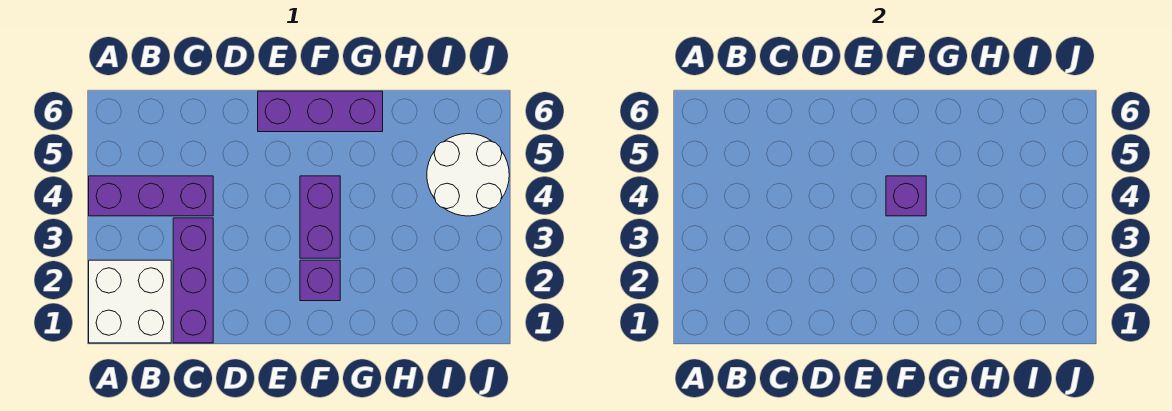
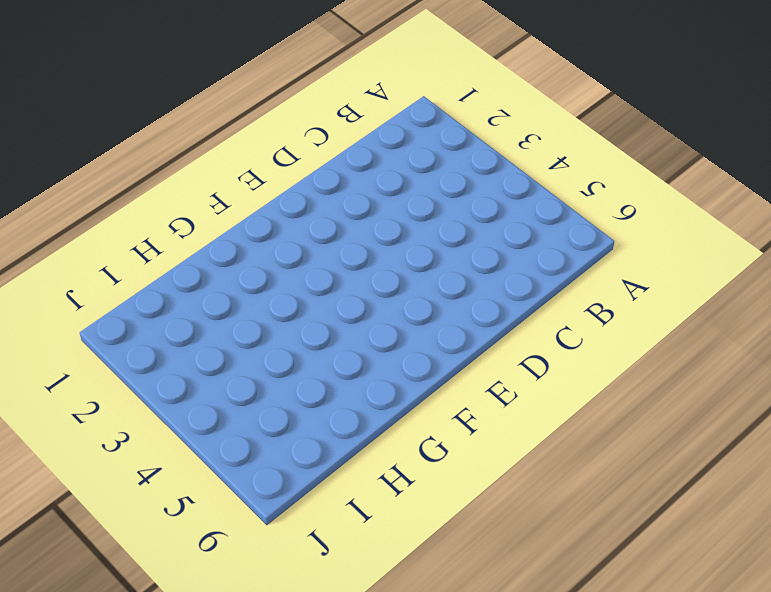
none -> white 2x2 brick [89,260,171,343]
none -> purple 1x3 brick [89,176,213,216]

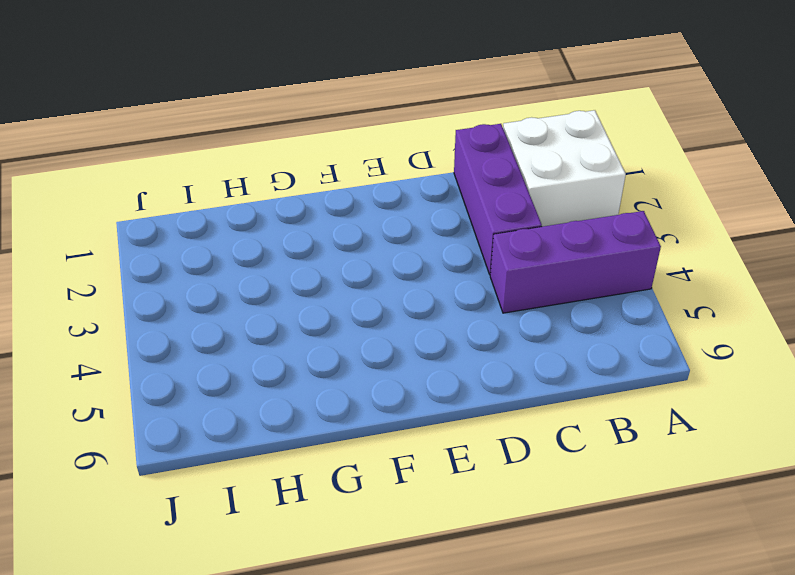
none -> purple 1x3 brick [258,91,383,132]
none -> purple 1x1 brick [300,260,340,301]

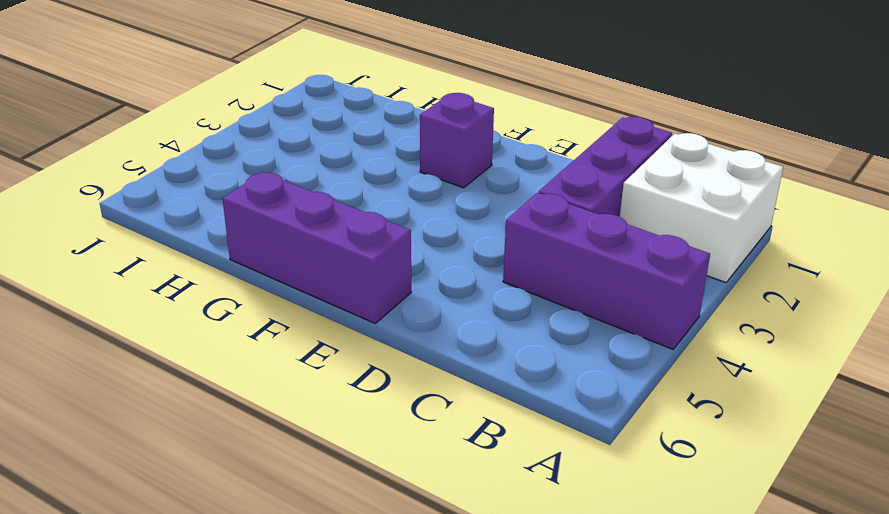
none -> purple 1x2 brick [300,176,340,258]
none -> white 2x2 round brick [427,134,509,216]

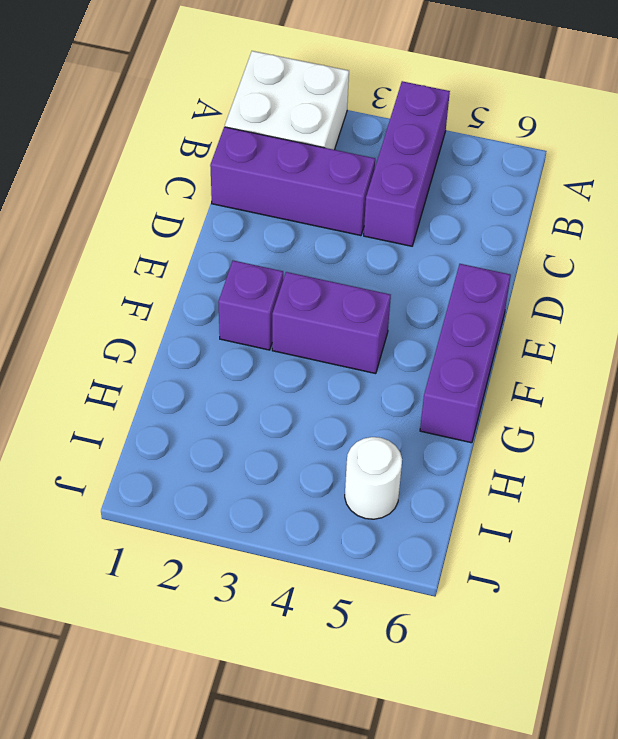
white 1x1 round brick [345,437,402,519] -> white 2x2 round brick [427,134,509,216]
none -> purple 1x1 brick [886,176,926,216]

